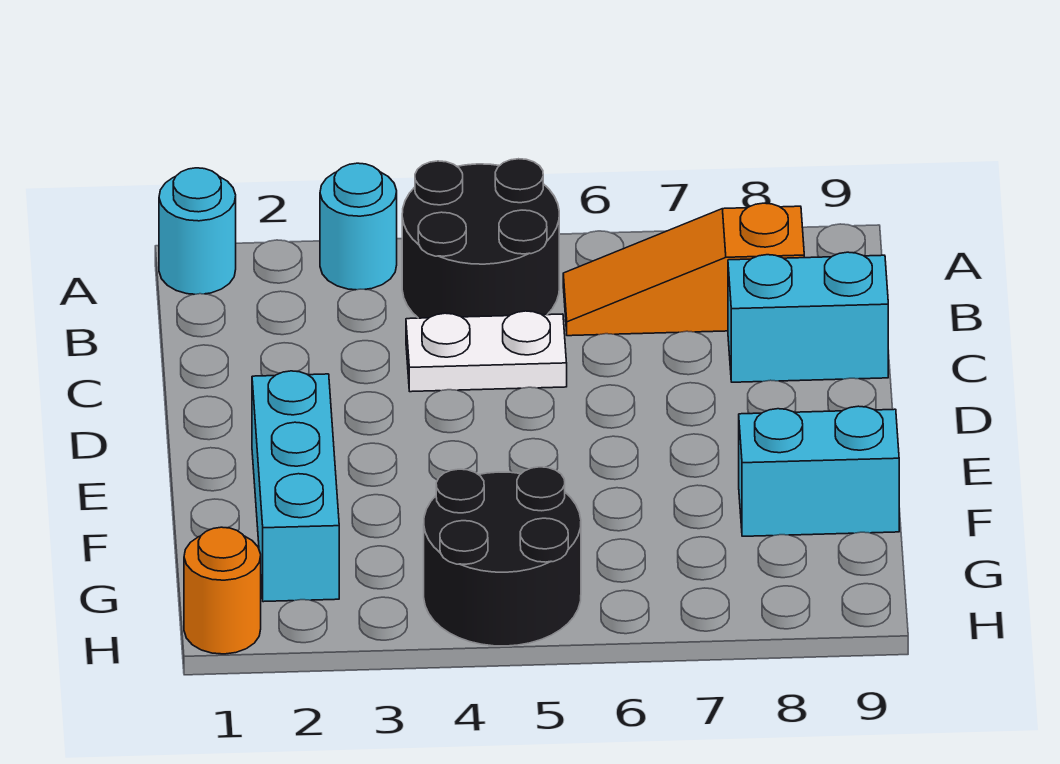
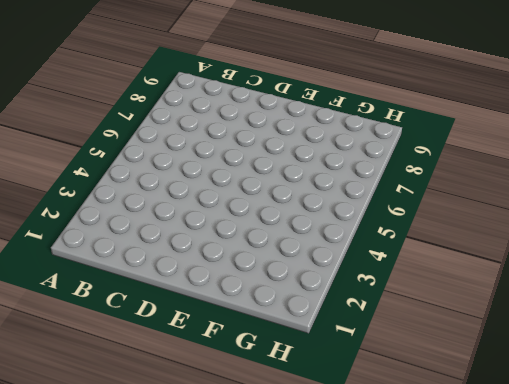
none -> cyan 1x1 round brick [159,168,236,294]
none -> cyan 1x1 round brick [320,163,397,290]

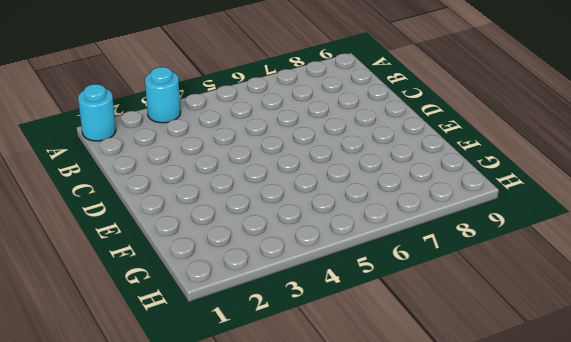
none -> black 2x2 round brick [402,159,559,318]
none -> orange 1x3 slope [563,203,804,336]

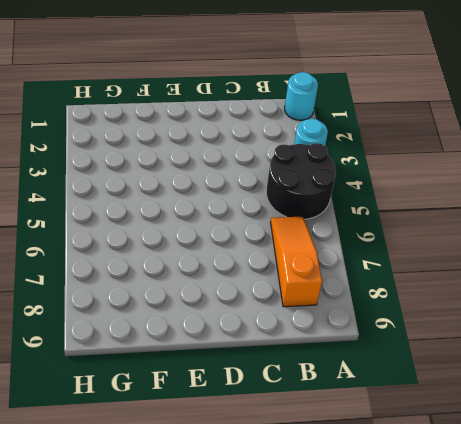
none -> white 1x2 plate [406,311,567,392]
none -> cyan 1x2 brick [728,252,888,382]

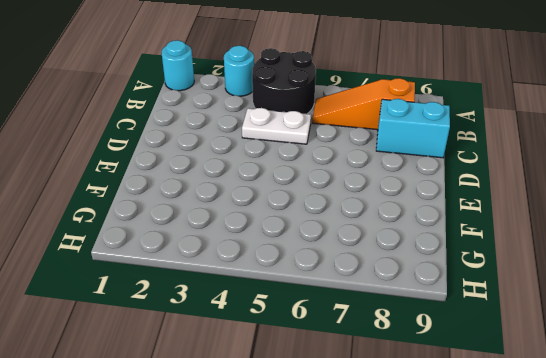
none -> cyan 1x3 brick [252,371,339,602]
none -> cyan 1x2 brick [739,406,899,536]

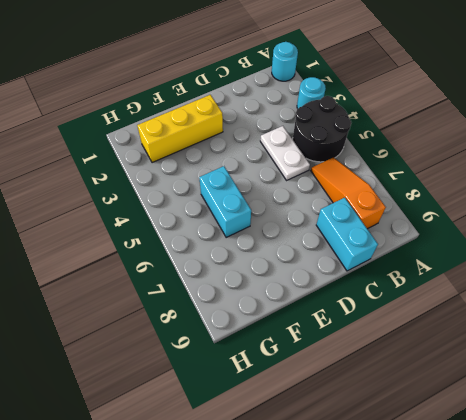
yellow 1x3 brick [137,95,223,163] -> cyan 1x3 brick [252,371,339,602]
cyan 1x2 brick [199,166,251,237] -> cyan 1x2 brick moved to [739,406,899,536]
none -> black 2x2 round brick [424,467,581,646]
none -> orange 1x1 round brick [184,527,261,654]

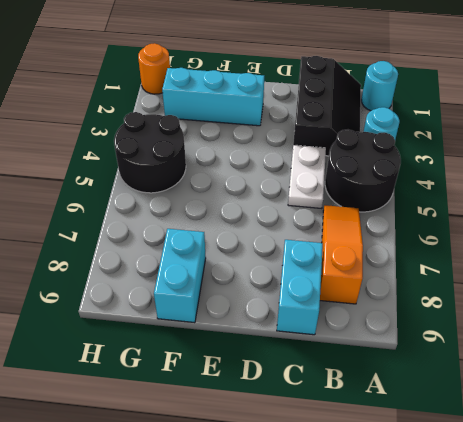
black 2x3 slope [293,56,361,156] -> none

